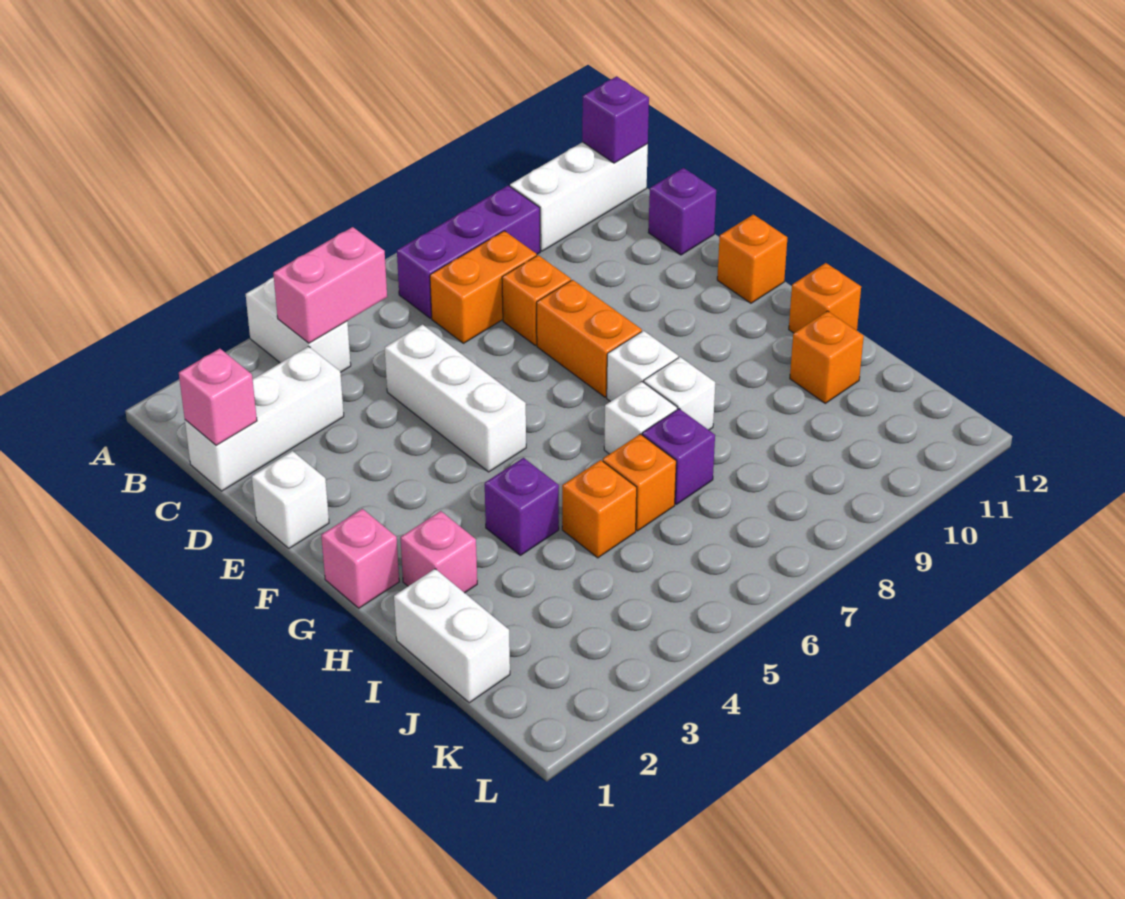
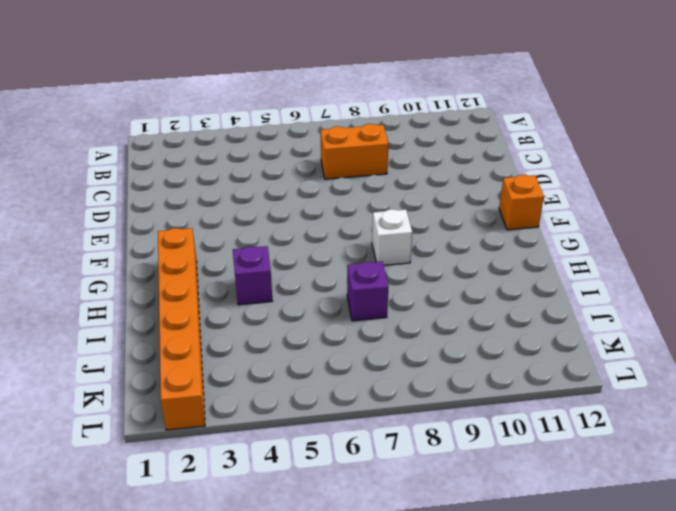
orange 1x6 brick [158,228,205,430] -> pink 1x1 brick [400,511,477,593]
none -> white 1x2 brick [246,277,351,372]
none -> purple 1x3 brick [397,186,540,318]
none -> white 1x3 brick [510,142,648,251]

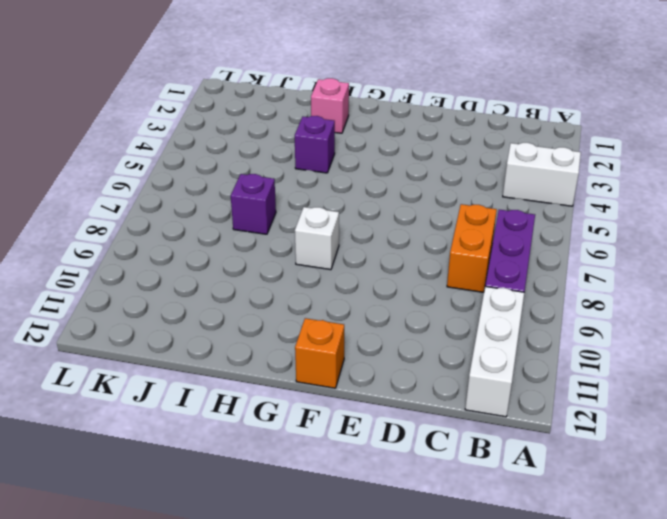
none -> white 1x3 brick [185,347,344,491]
none -> white 1x3 brick [385,325,526,472]
none -> orange 1x1 brick [502,255,571,345]

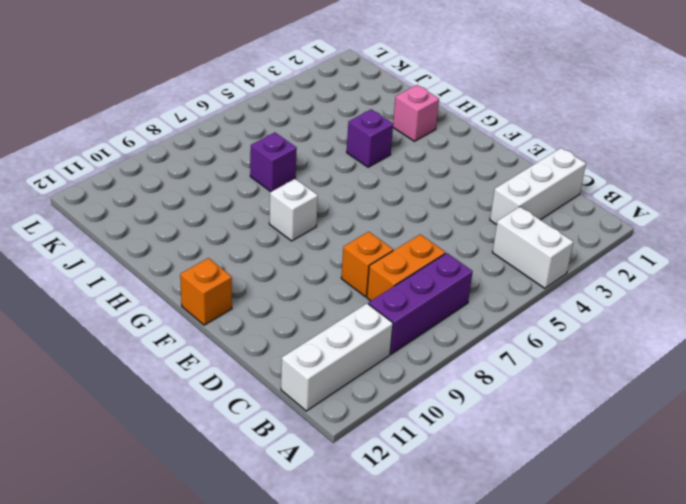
none -> white 1x3 brick [385,325,526,472]
none -> purple 1x1 brick [649,168,716,255]
none -> white 1x1 brick [252,451,329,548]

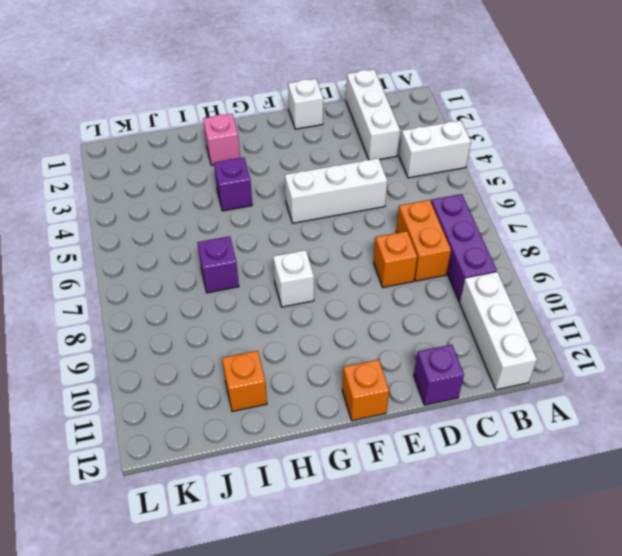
none -> orange 1x2 brick [537,280,642,397]
none -> pink 1x1 brick [321,509,399,608]
none -> white 1x1 brick [604,382,677,454]

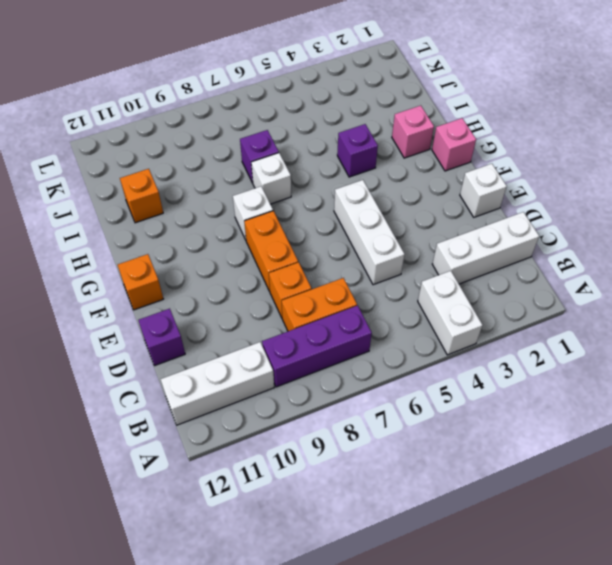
none -> white 1x1 brick [644,357,715,430]
none -> orange 1x1 brick [789,263,861,333]
none -> white 1x2 brick [394,569,510,703]

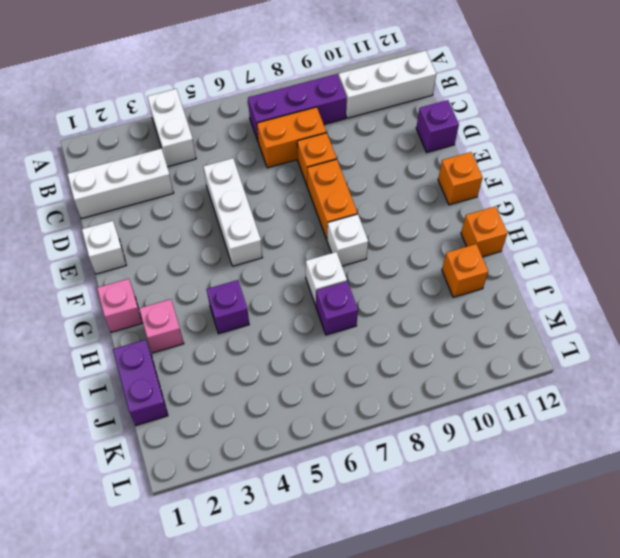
purple 1x2 brick [113,340,168,425] -> white 1x2 brick [394,569,510,703]
none -> white 1x1 brick [644,357,715,430]
none -> orange 1x1 brick [562,460,637,558]
none -> orange 1x1 brick [603,434,676,531]

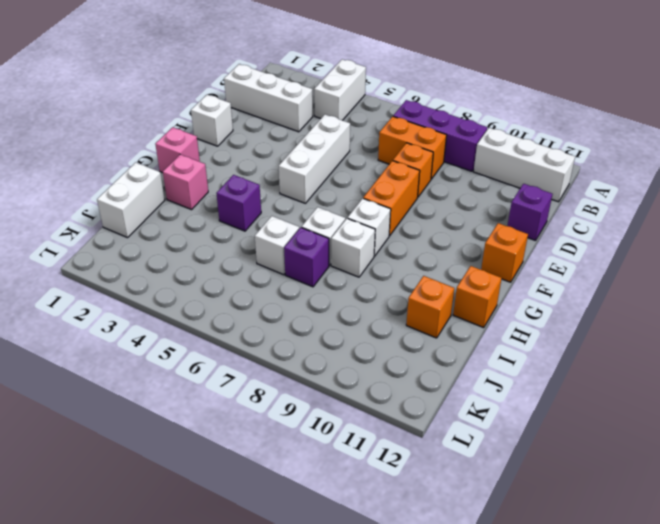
white 1x1 brick [255,216,299,275] -> orange 1x1 brick [603,434,676,531]
none -> orange 1x1 brick [562,460,637,558]
none -> pink 1x2 brick [273,227,387,343]
none -> purple 1x1 brick [582,76,649,163]

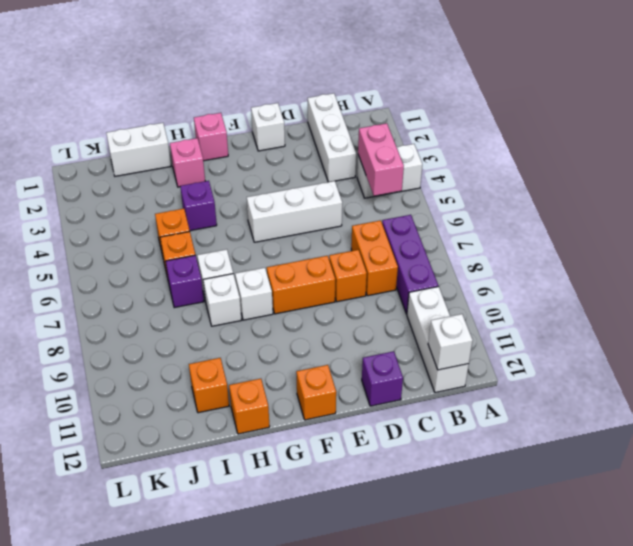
white 1x1 brick [428,314,473,370] -> purple 1x1 brick [582,76,649,163]
none -> pink 1x1 brick [179,349,257,445]

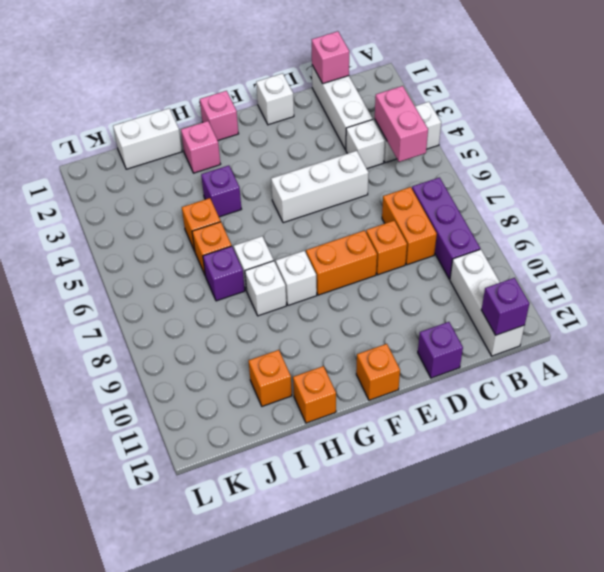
white 1x1 brick [346,120,385,169] -> none

